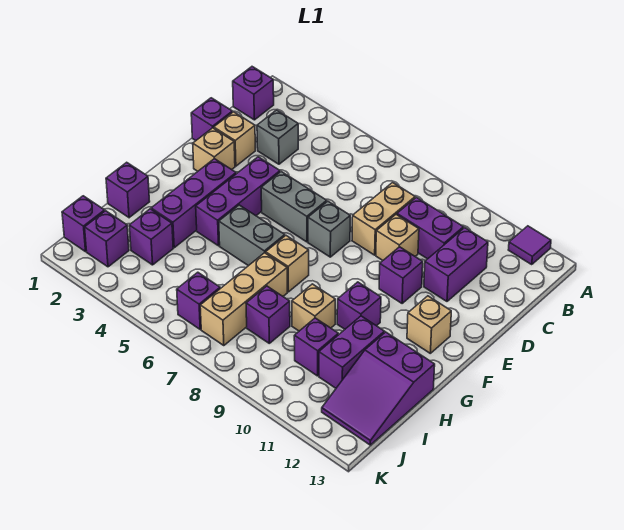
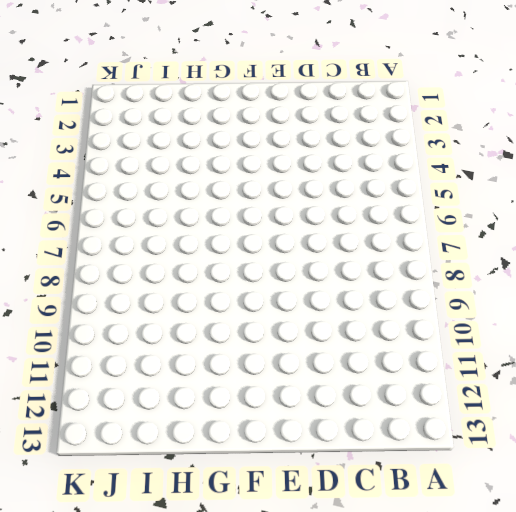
none -> purple 1x1 tile [508,226,551,264]
none -> purple 1x1 brick [233,67,274,120]
none -> grey 1x1 brick [257,110,298,164]
none -> tan 1x2 brick [352,183,415,255]

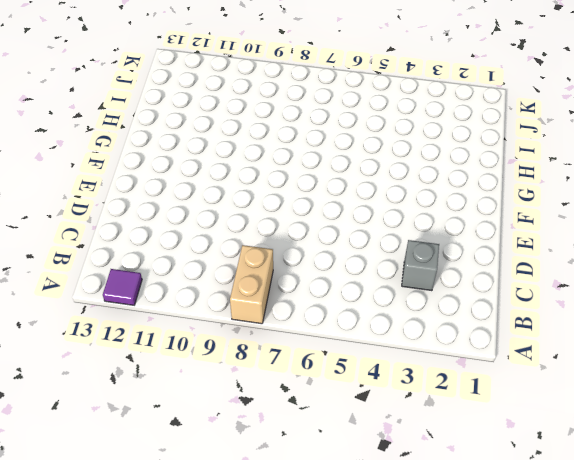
tan 1x2 brick [230,245,273,324] -> tan 1x2 brick moved to [352,183,415,255]
none -> purple 1x1 brick [233,67,274,120]
none -> purple 1x2 brick [397,197,464,259]
none -> purple 1x2 brick [424,228,488,301]
none -> purple 1x1 brick [191,98,232,140]

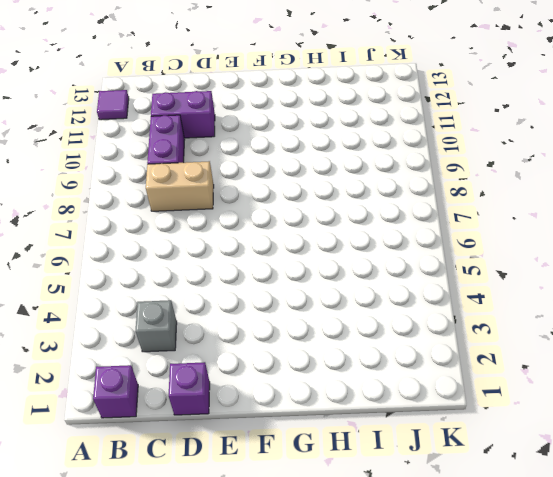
none -> tan 1x1 brick [214,112,255,166]
none -> tan 1x1 brick [376,215,419,260]
none -> tan 1x1 brick [193,128,235,171]
none -> purple 1x3 brick [196,157,280,246]

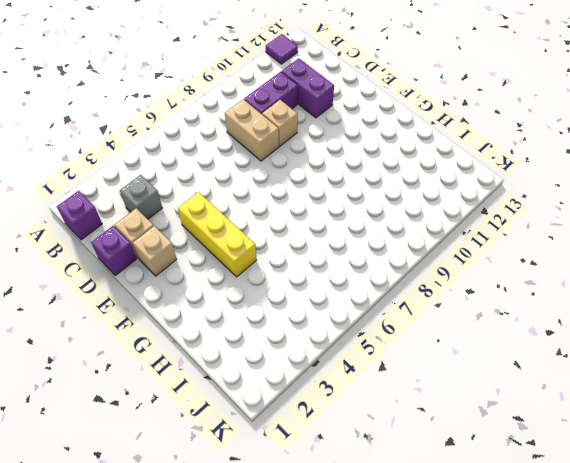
yellow 1x3 brick [178,192,257,277] -> purple 1x3 brick [196,157,280,246]
none -> grey 1x2 brick [261,172,327,242]
none -> grey 1x1 brick [308,201,350,257]
none -> purple 1x1 brick [379,247,423,303]
none -> purple 1x3 brick [151,159,236,248]

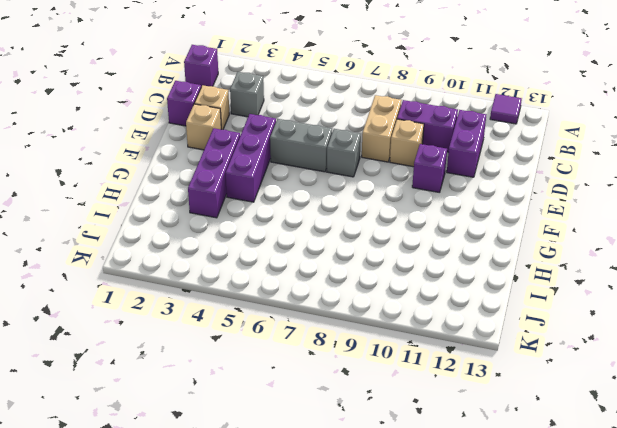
none -> tan 1x1 brick [407,296,451,353]
none -> grey 1x2 brick [219,205,285,266]
none -> tan 1x1 brick [266,236,309,292]
none -> purple 1x1 brick [337,282,381,329]

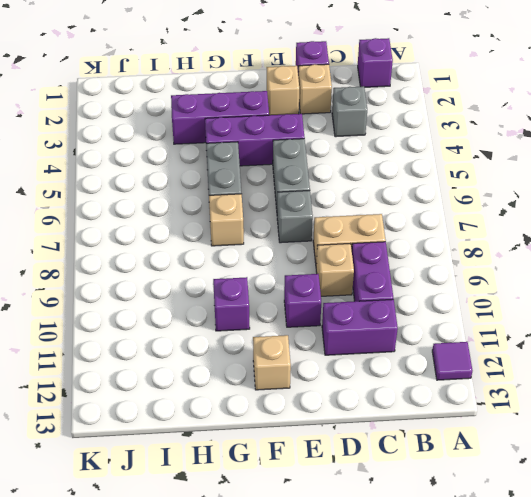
none -> purple 1x1 brick [106,162,150,218]
none -> tan 1x3 brick [200,253,287,346]
none -> tan 1x1 brick [292,284,335,331]
none -> purple 1x2 brick [319,316,385,388]

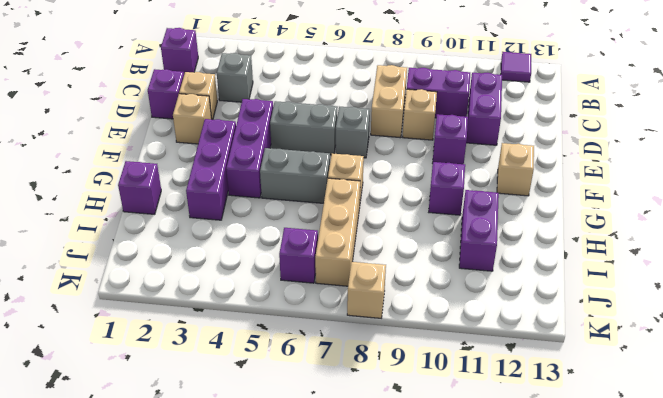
tan 1x1 brick [347,262,386,318] -> tan 1x1 brick moved to [292,284,335,331]
none -> purple 2x3 slope [322,332,435,445]
none -> purple 1x1 brick [129,209,173,265]
none -> purple 1x1 brick [246,286,290,343]
none -> purple 1x1 brick [294,318,338,376]

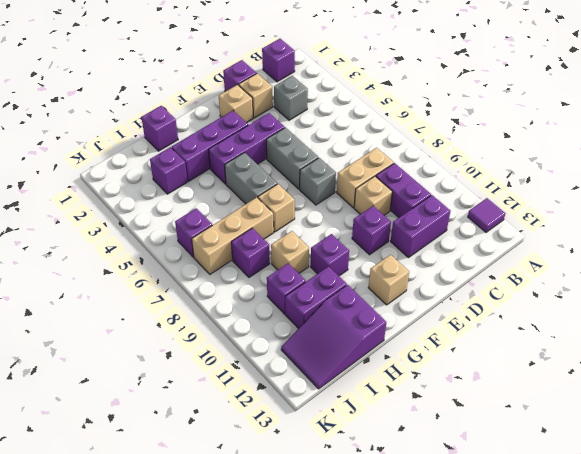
none -> purple 1x1 brick [62,196,105,252]
none -> purple 1x1 brick [85,211,129,267]

